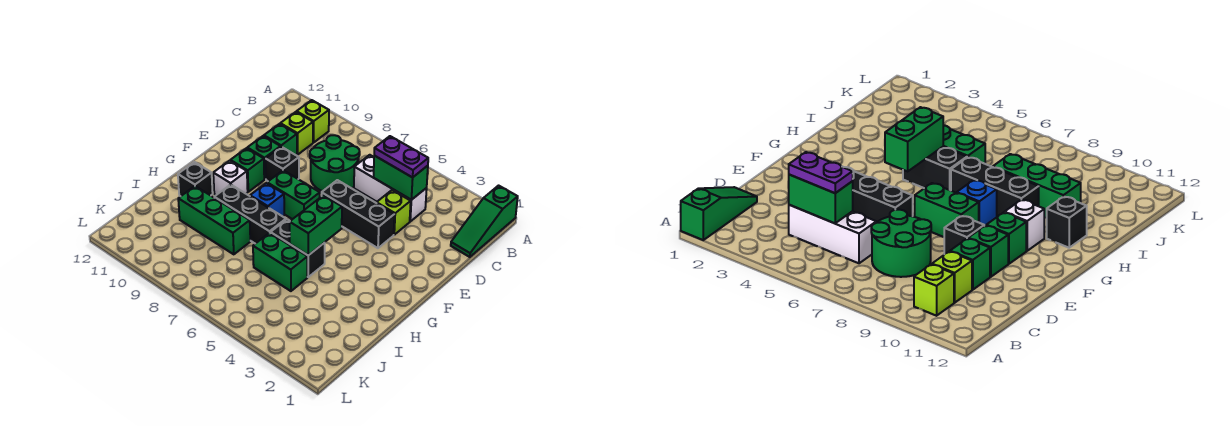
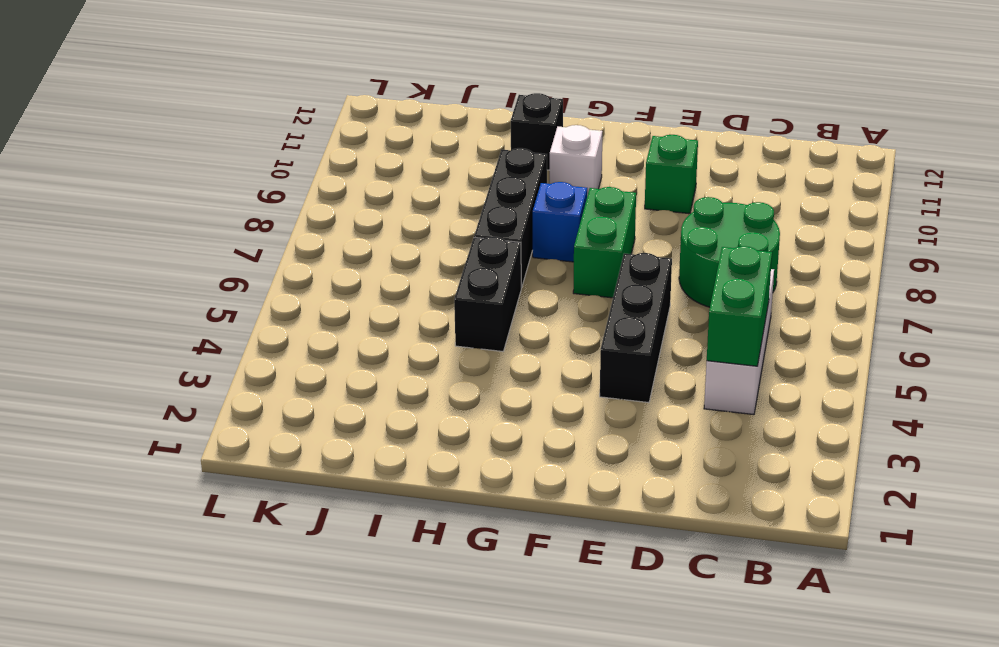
none -> green 1x3 slope [451,186,518,257]
none -> lime 1x1 brick [297,100,329,142]
none -> lime 1x1 brick [280,112,313,154]

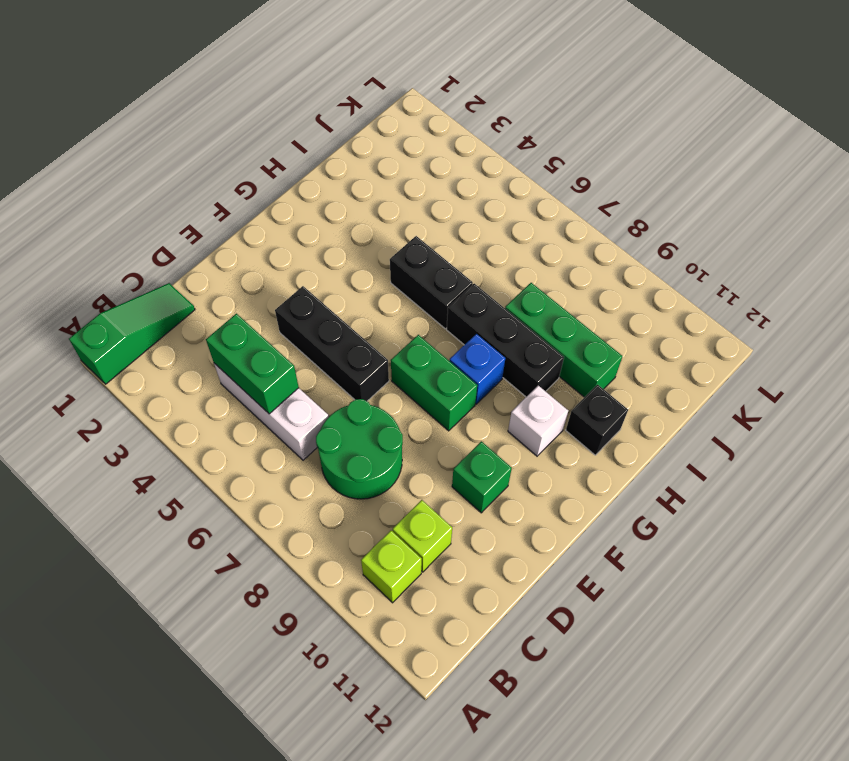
none -> lime 1x1 brick [377,190,411,235]
none -> green 1x1 brick [264,124,297,156]
none -> black 1x1 brick [266,147,299,181]

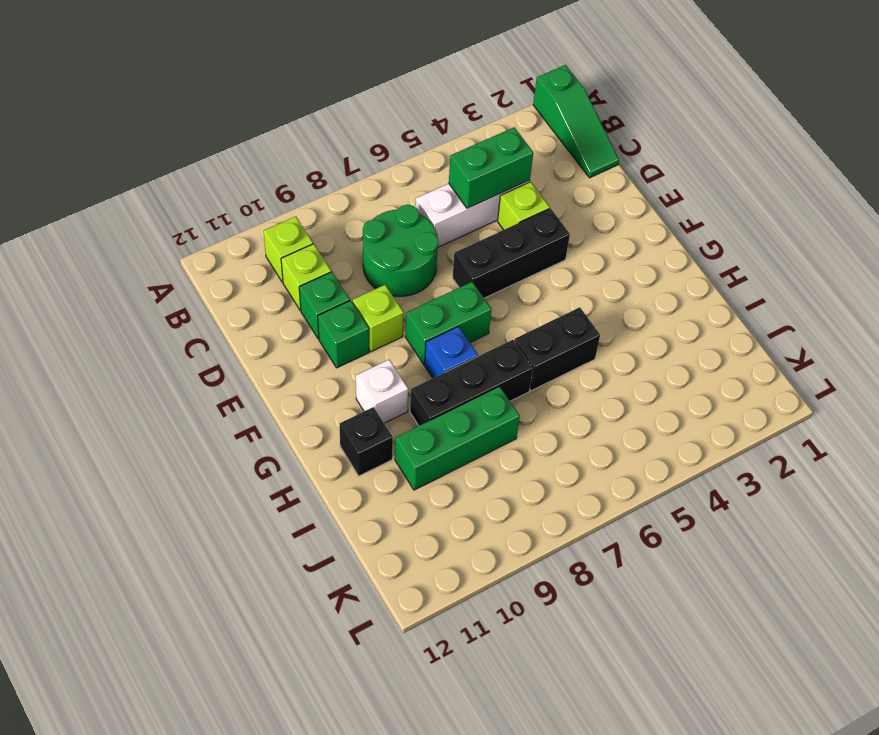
lime 1x1 brick [352,285,404,352] -> black 1x1 brick [266,147,299,181]
none -> green 1x1 brick [230,148,264,192]
none -> green 1x2 brick [253,233,307,291]
none -> green 1x2 brick [290,195,342,255]

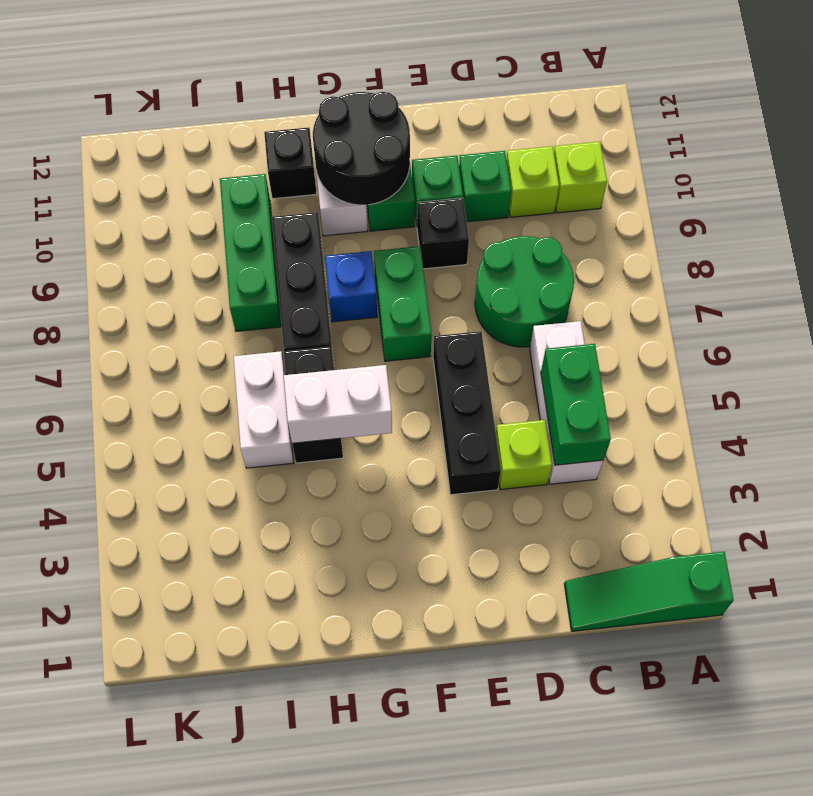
black 2x2 round brick [313,92,410,205] -> none
white 1x2 brick [284,365,392,443] -> green 1x2 brick [290,195,342,255]
white 1x2 brick [234,351,294,468] -> green 1x2 brick [253,233,307,291]
none -> purple 1x2 plate [374,136,428,177]

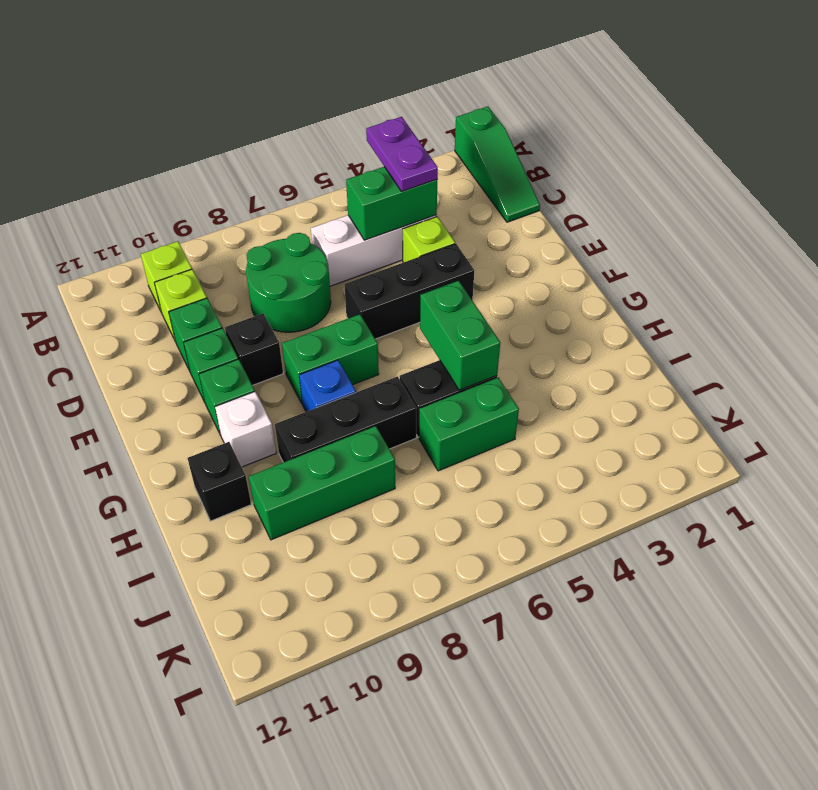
purple 1x2 plate [366,117,438,192] -> purple 1x2 plate turned to [374,136,428,177]

